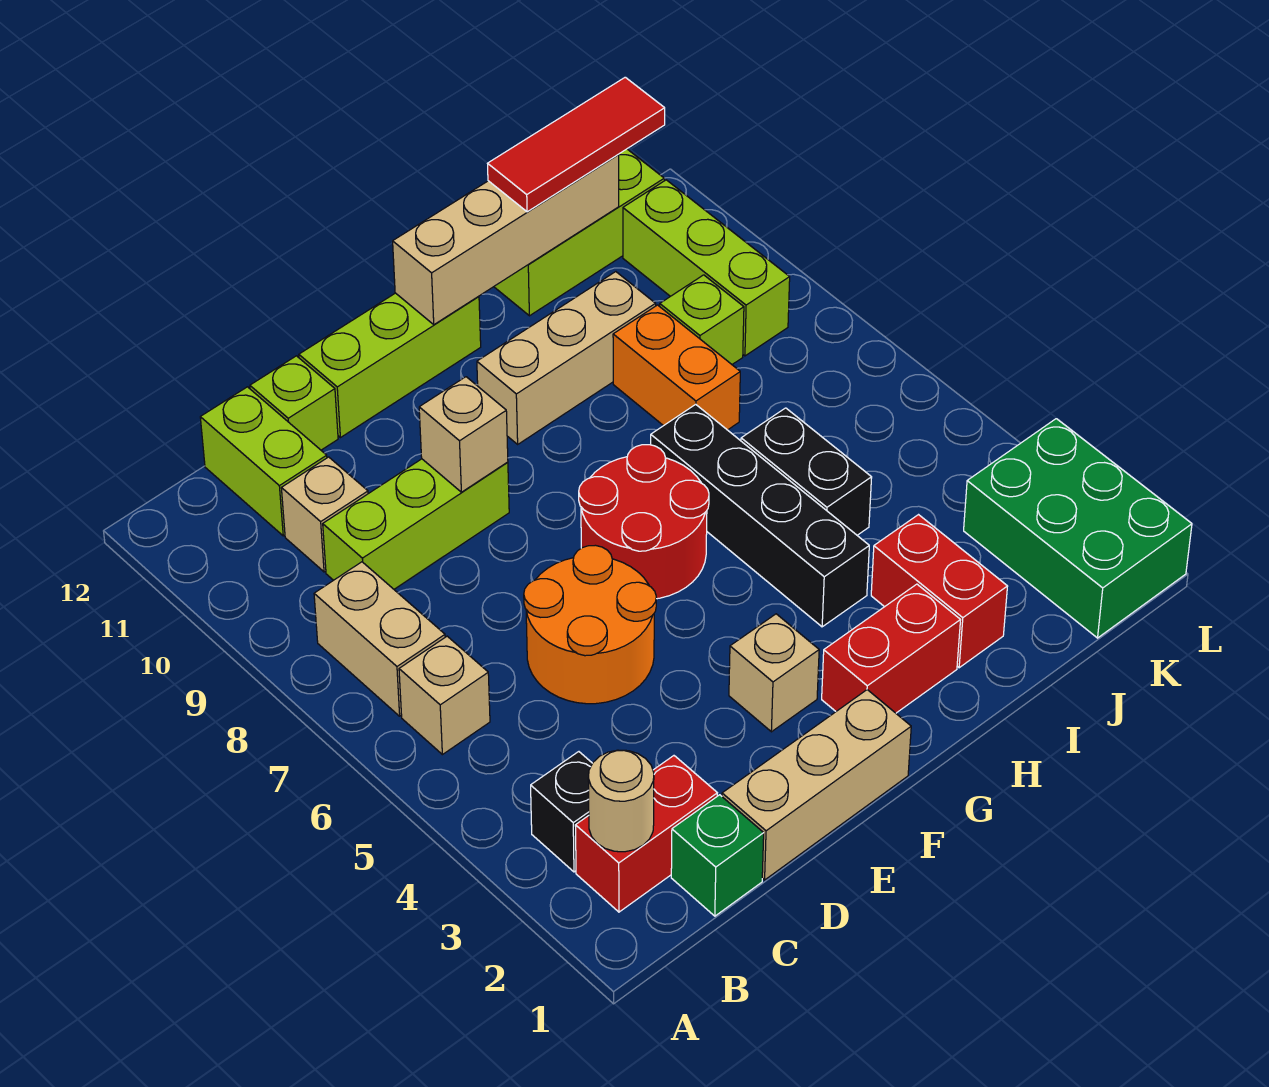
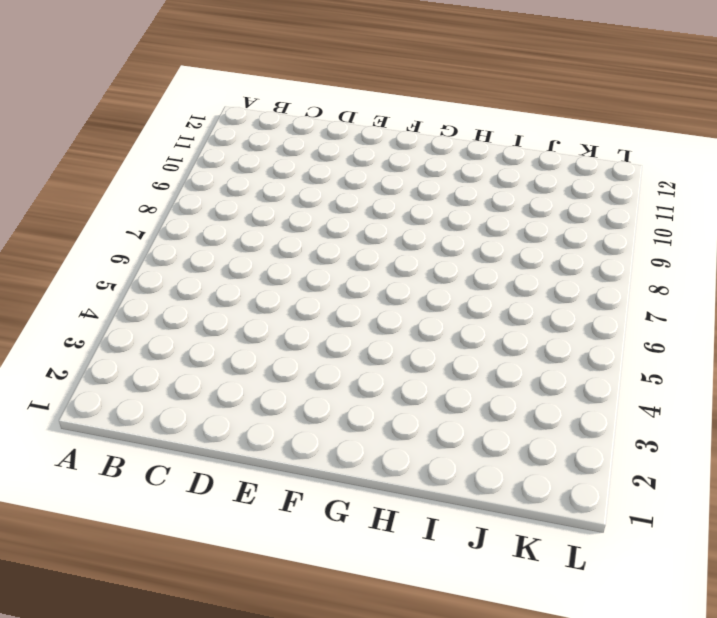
none -> red 1x2 brick [575,756,717,912]
none -> black 1x1 brick [531,752,592,872]
none -> tan 1x1 brick [399,636,490,755]

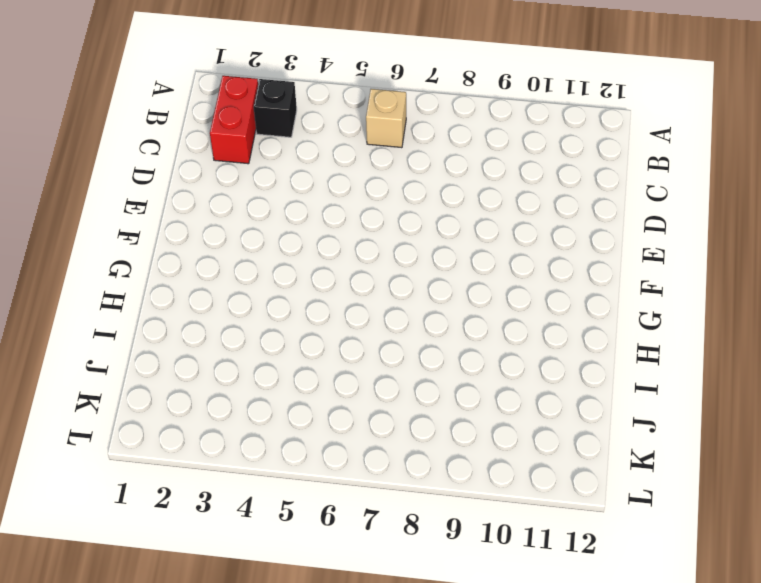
none -> tan 1x2 brick [314,562,445,716]
none -> green 1x1 brick [671,795,764,916]
none -> lime 1x3 brick [323,459,509,589]

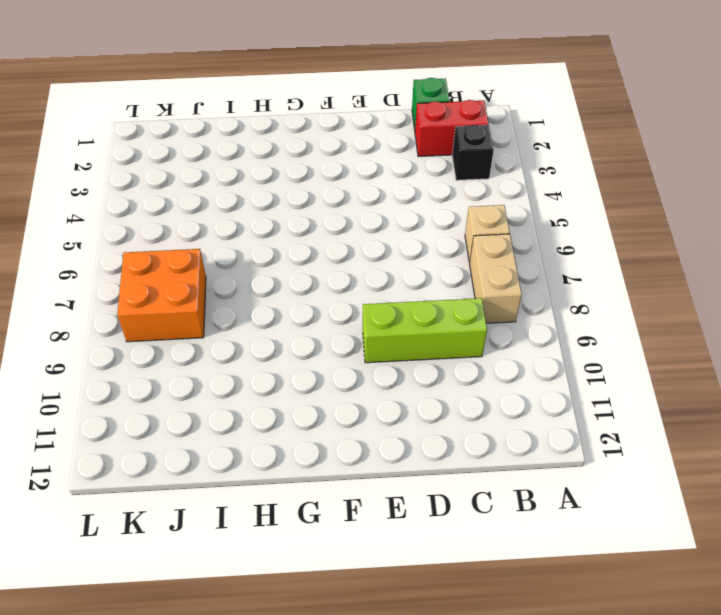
orange 2x2 brick [117,249,206,342] -> none
none -> tan 1x1 brick [281,457,368,572]
none -> lime 1x2 brick [200,387,327,536]
none -> tan 1x3 brick [722,690,911,880]

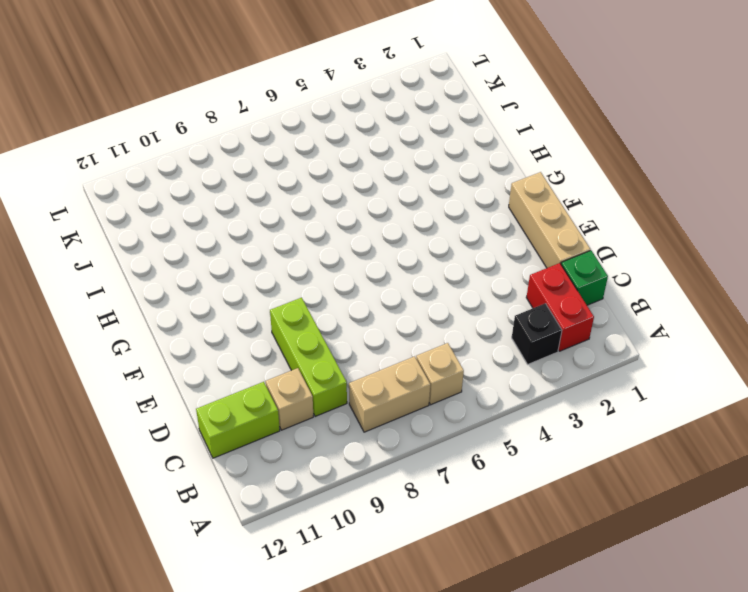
none -> orange 2x2 round brick [524,545,656,704]
none -> lime 1x1 brick [250,356,338,450]
none -> lime 1x3 brick [299,293,481,438]

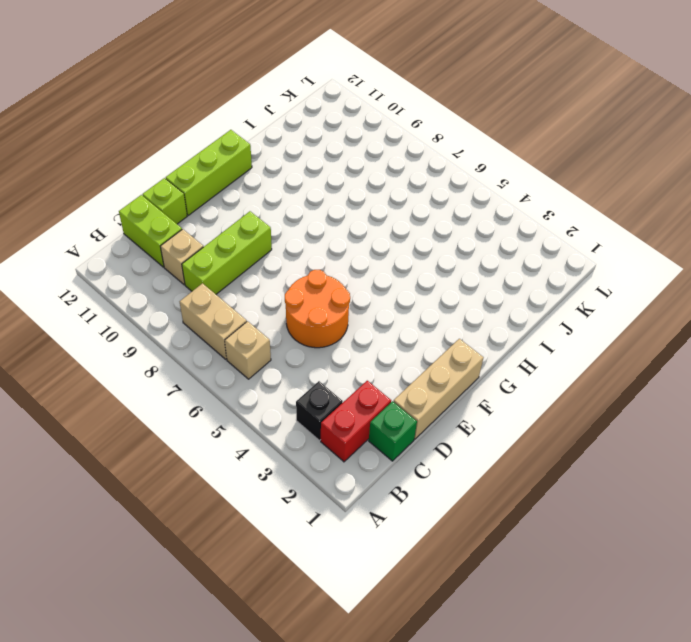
none -> tan 1x1 brick [729,614,819,732]
none -> red 2x2 round brick [579,445,709,599]
none -> red 1x2 brick [822,584,960,713]

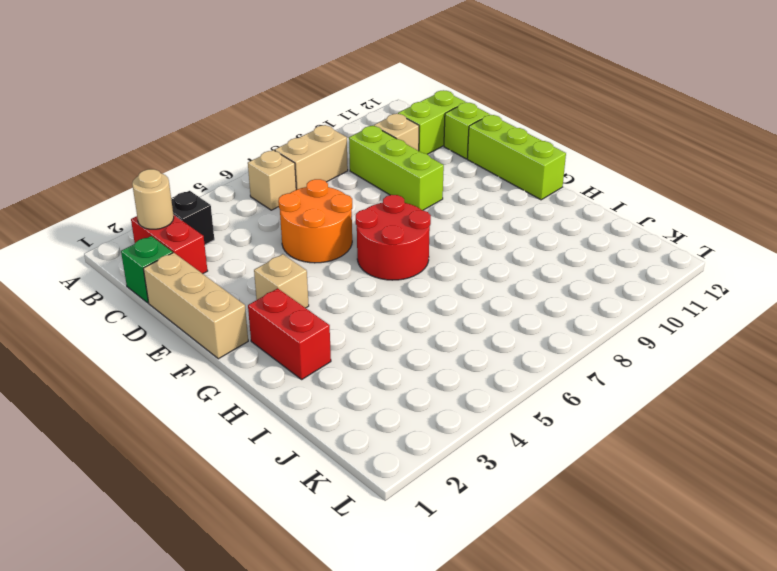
none -> tan 1x3 brick [477,272,656,444]
none -> black 1x4 brick [651,404,869,627]
none -> red 1x2 brick [871,515,1008,668]

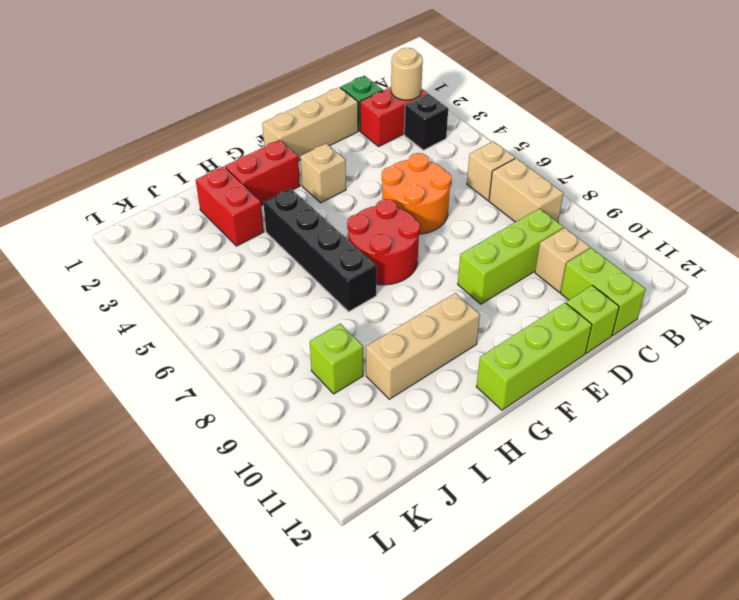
none -> black 1x2 brick [741,408,872,535]
none -> orange 1x2 brick [613,305,740,430]
none -> lime 1x3 brick [494,149,664,316]

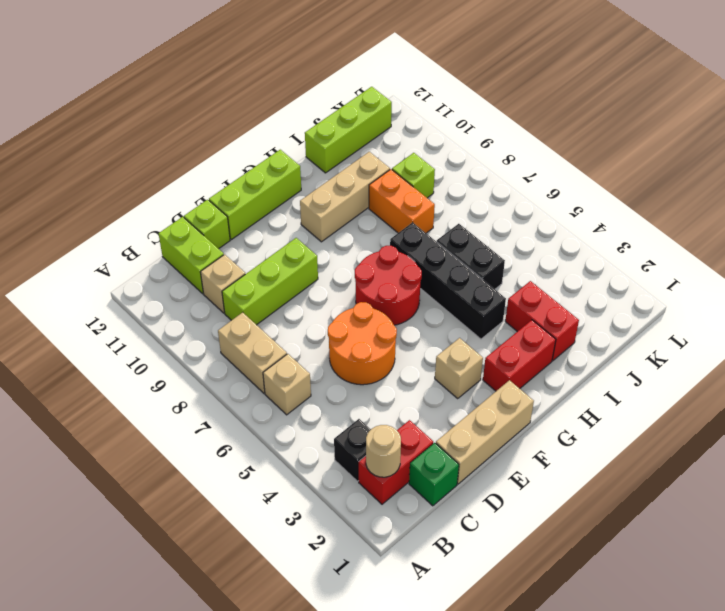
none -> green 2x3 brick [964,419,1192,638]
none -> lime 1x3 brick [623,180,790,356]
none -> tan 1x1 brick [419,377,508,492]

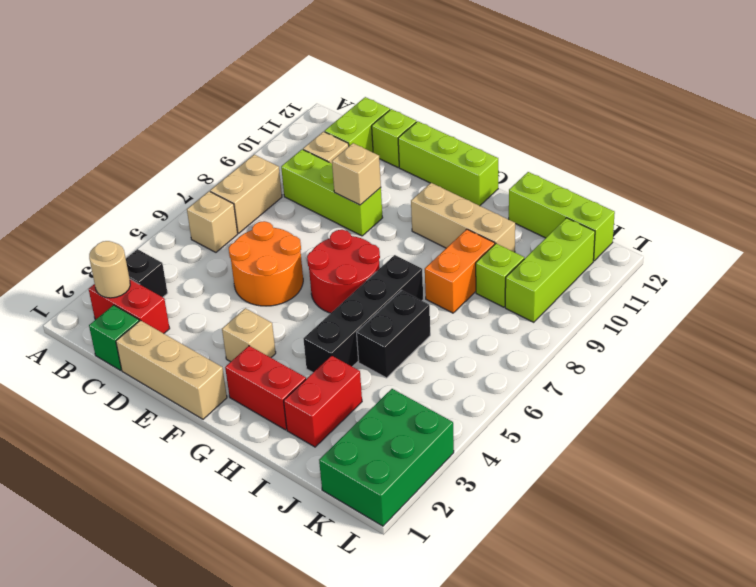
none -> tan 1x4 brick [393,155,619,325]
none -> red 1x3 tile [488,77,665,212]

